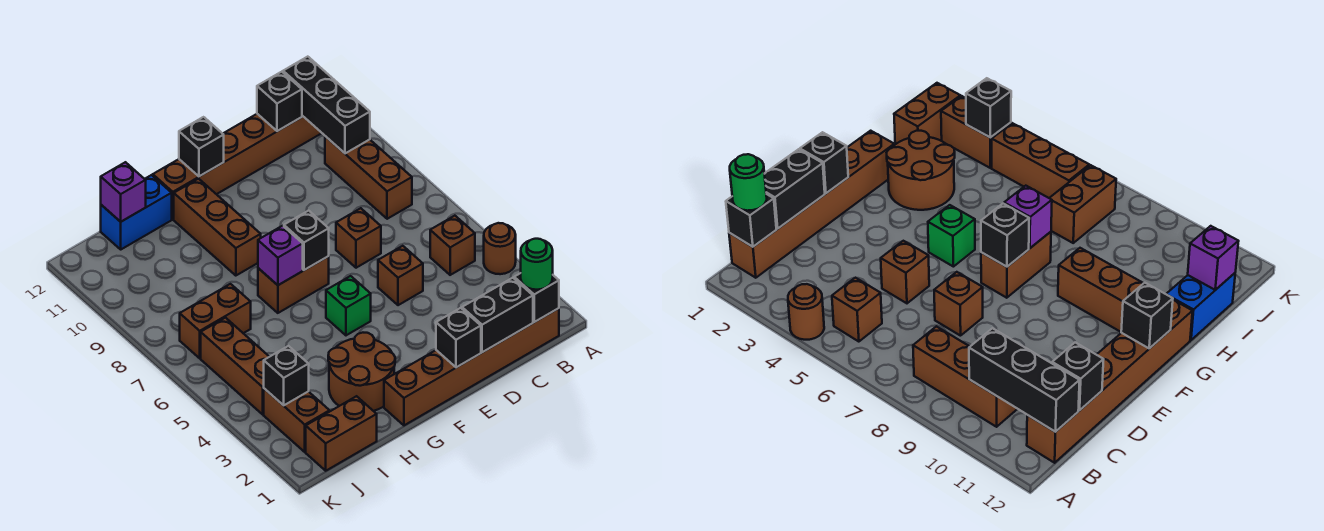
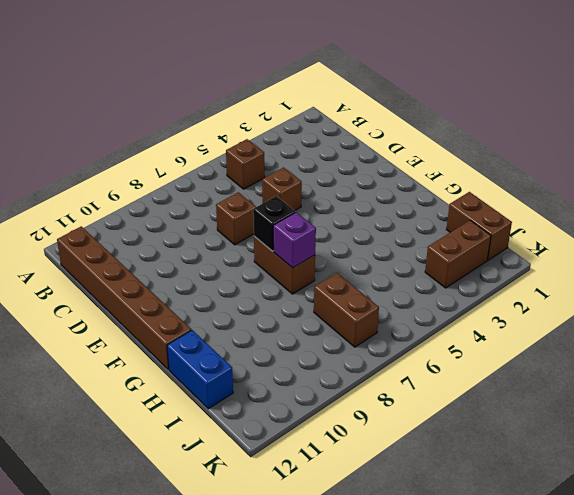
none -> brown 1x1 round brick [484,223,516,274]
none -> brown 1x6 brick [384,308,559,425]
none -> brown 1x3 brick [325,136,412,219]

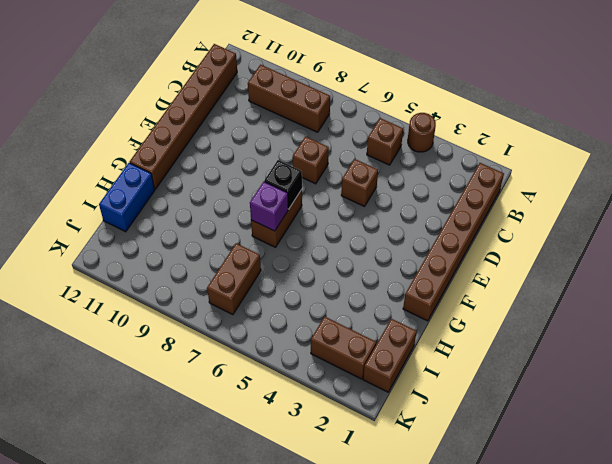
none -> green 1x1 brick [326,276,371,335]
none -> brown 2x2 round brick [328,333,395,411]
none -> brown 1x3 brick [174,179,261,276]

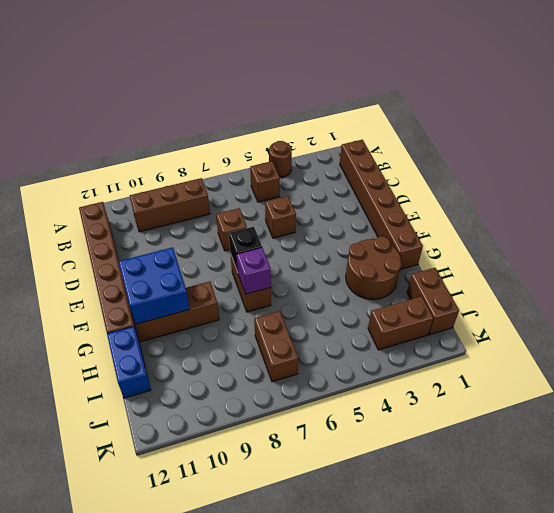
blue 2x2 brick [119,247,190,325] -> none
none -> green 1x1 brick [326,276,371,335]
none -> brown 1x3 brick [201,318,269,414]
none -> black 1x1 brick [514,273,559,322]

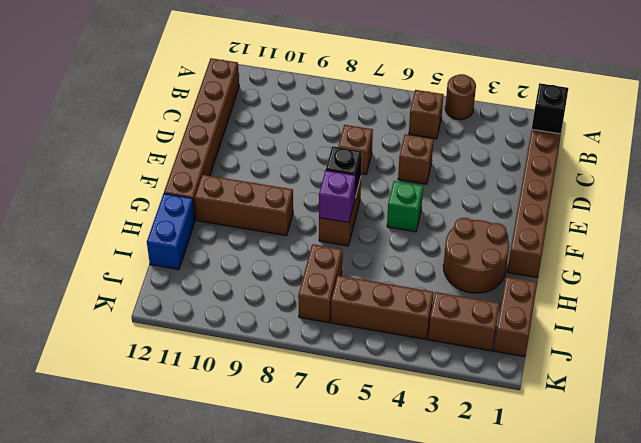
none -> brown 1x3 brick [325,136,412,219]
none -> black 1x3 brick [283,57,370,153]
none -> black 1x2 brick [462,278,533,352]

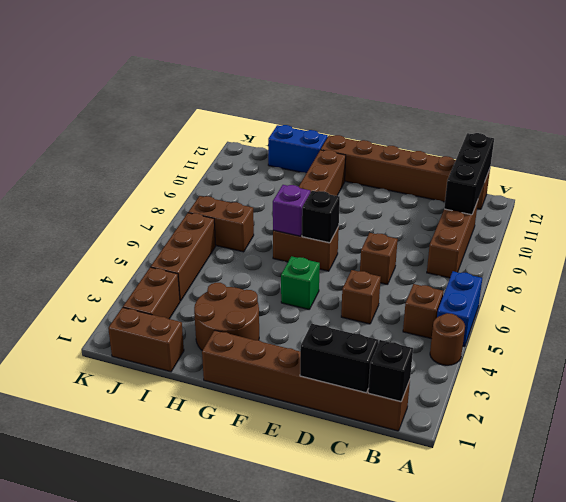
blue 1x2 brick [437,271,482,347] -> none
none -> black 1x1 brick [257,72,302,131]
none -> black 1x1 brick [436,308,481,367]
none -> black 1x1 brick [179,117,224,176]

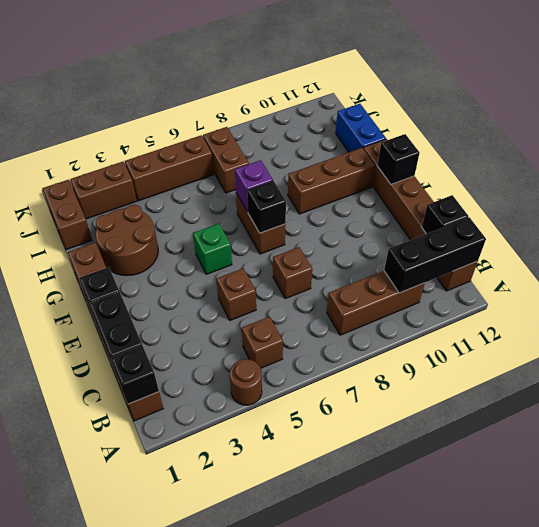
none -> purple 1x1 brick [101,162,146,222]
none -> black 1x1 brick [264,346,309,405]
none -> green 1x1 round brick [521,239,553,290]

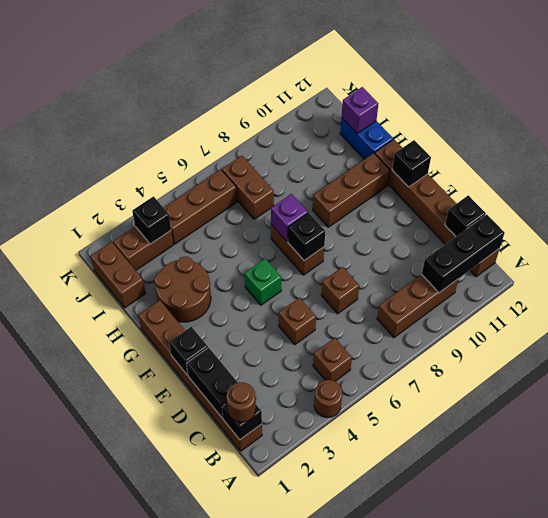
brown 1x1 round brick [226,382,256,422] -> green 1x1 round brick [521,239,553,290]

